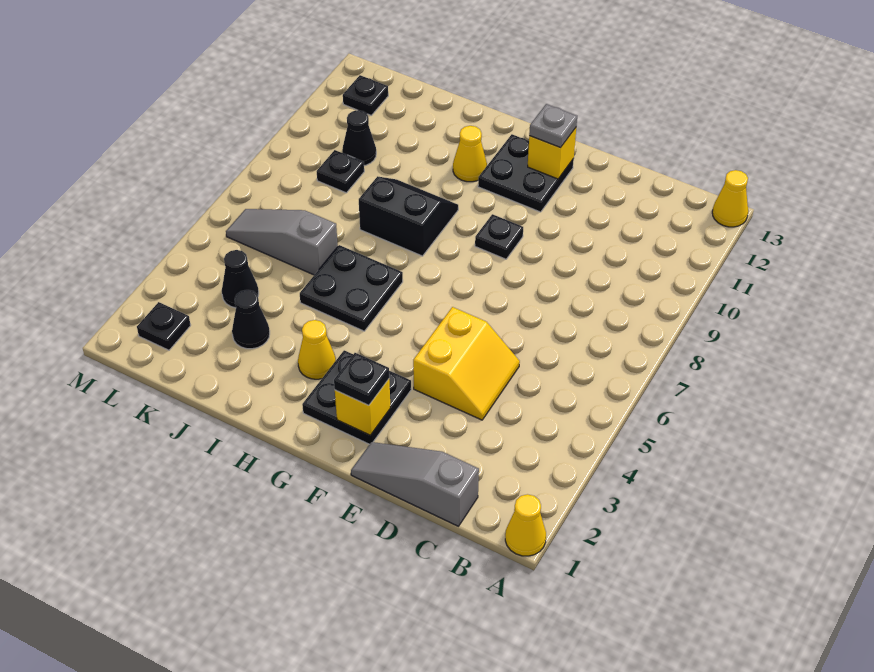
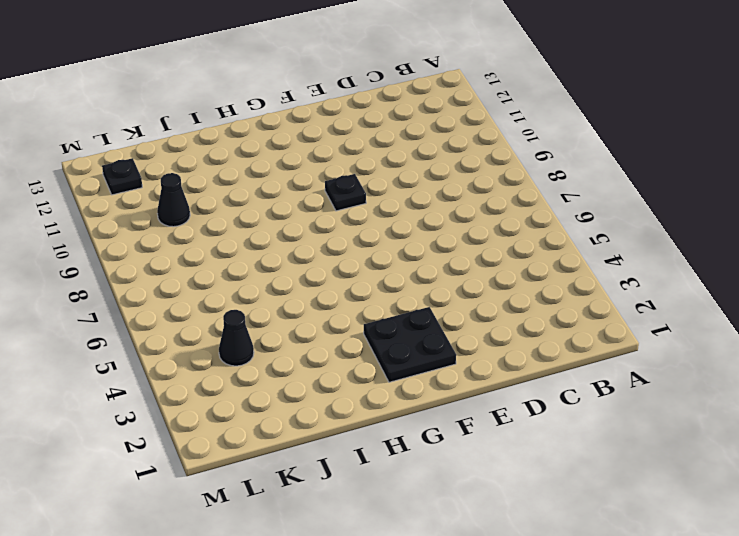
none -> yellow 1x1 cone [505,494,546,556]
none -> yellow 1x1 cone [712,170,748,227]
none -> grey 1x3 slope [351,442,479,526]

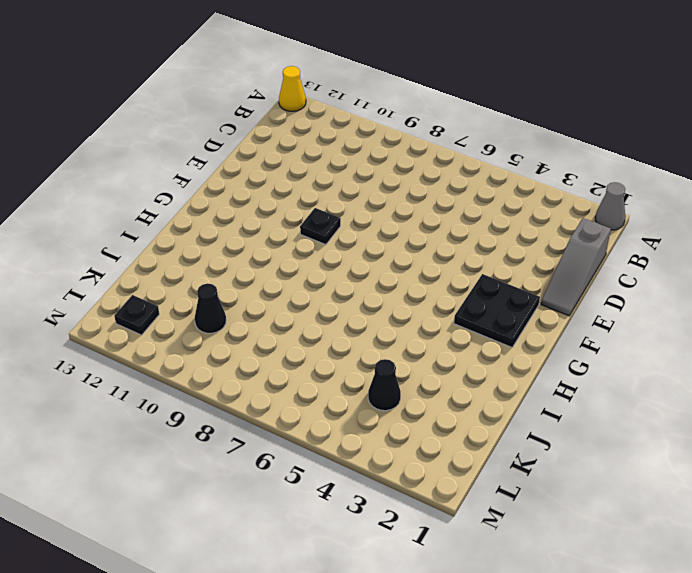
grey 1x1 cone [595,182,625,230] -> yellow 1x1 cone [505,494,546,556]
none -> yellow 2x2 slope [413,307,520,420]
none -> black 2x2 plate [478,134,574,212]
none -> yellow 1x1 cone [298,320,336,379]

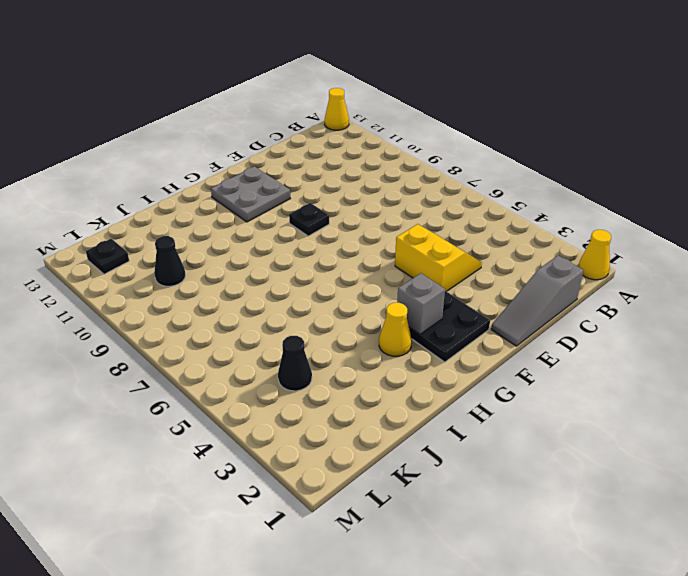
grey 2x2 plate [211,166,290,222] -> black 2x2 plate [478,134,574,212]
grey 1x1 brick [397,273,445,334] -> none
none -> black 2x2 plate [300,245,403,331]
none -> black 2x2 slope [359,176,458,256]
none -> yellow 1x1 cone [453,126,487,182]

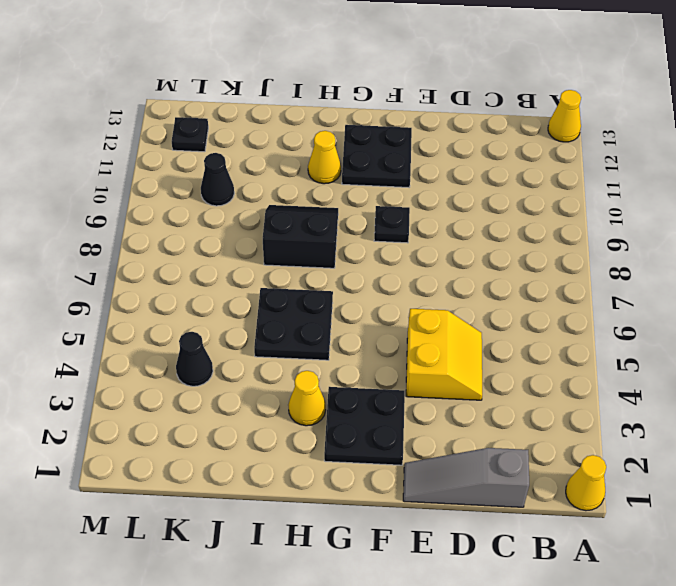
none -> black 1x1 cone [232,290,270,349]
none -> grey 1x3 slope [226,209,338,275]
none -> black 1x1 plate [317,150,364,193]

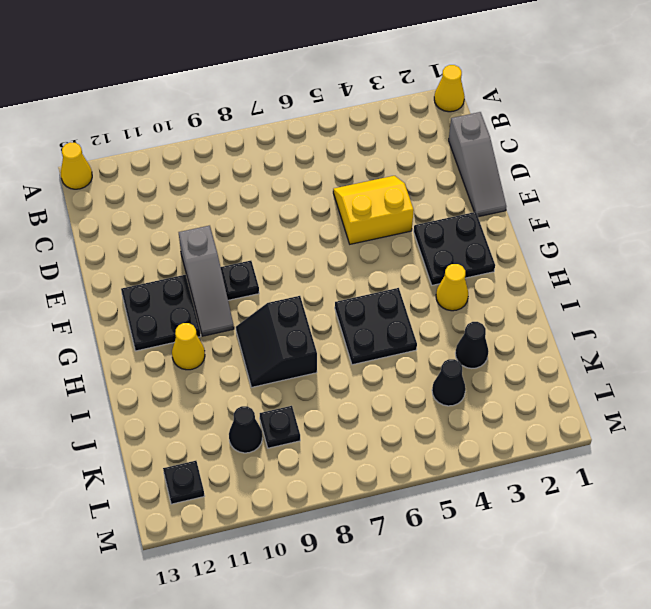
grey 1x3 slope [179,226,234,336] -> grey 1x3 slope moved to [226,209,338,275]
none -> black 1x1 plate [137,302,191,350]
none -> yellow 1x1 brick [335,379,390,435]
none -> yellow 1x1 brick [528,128,576,179]

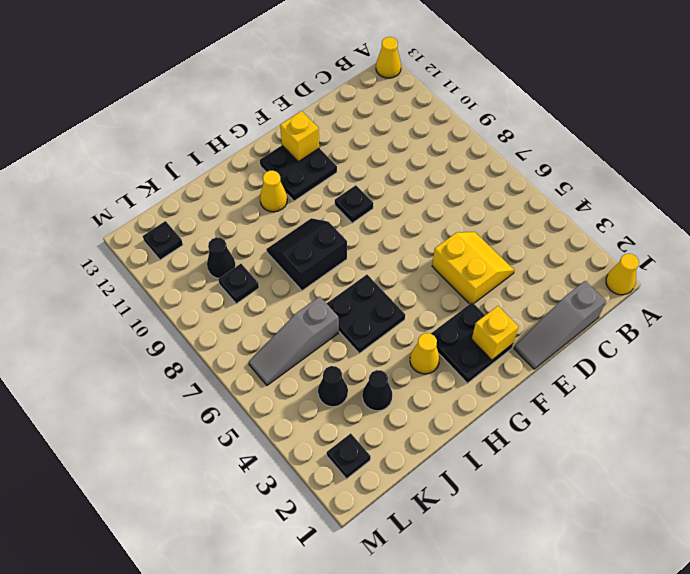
none -> black 1x1 plate [334,353,389,405]
none -> grey 1x1 plate [529,104,577,148]

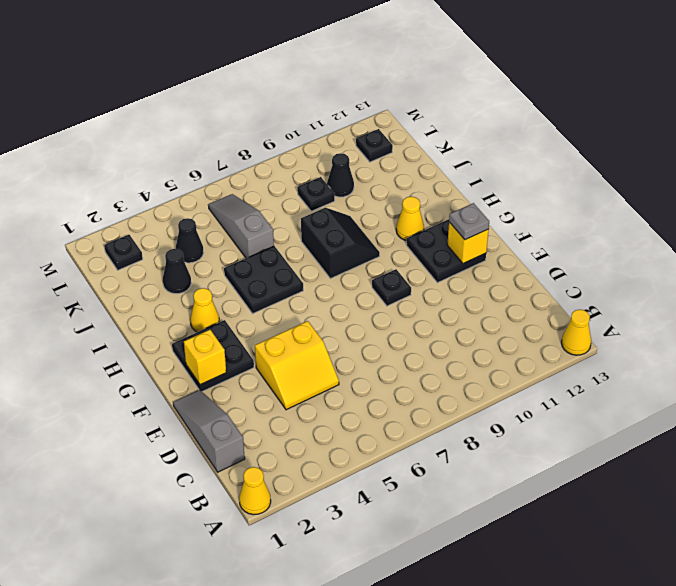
none -> black 1x1 plate [334,353,389,405]

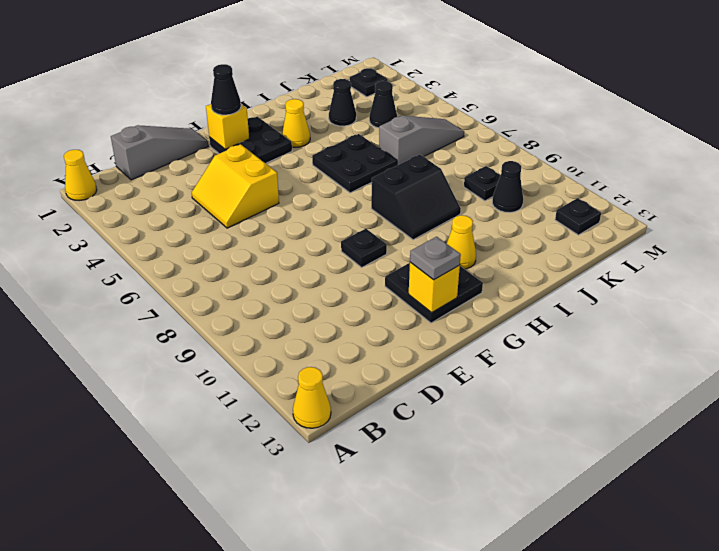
black 1x1 cone [211,64,241,115] -> black 1x1 plate [334,353,389,405]

